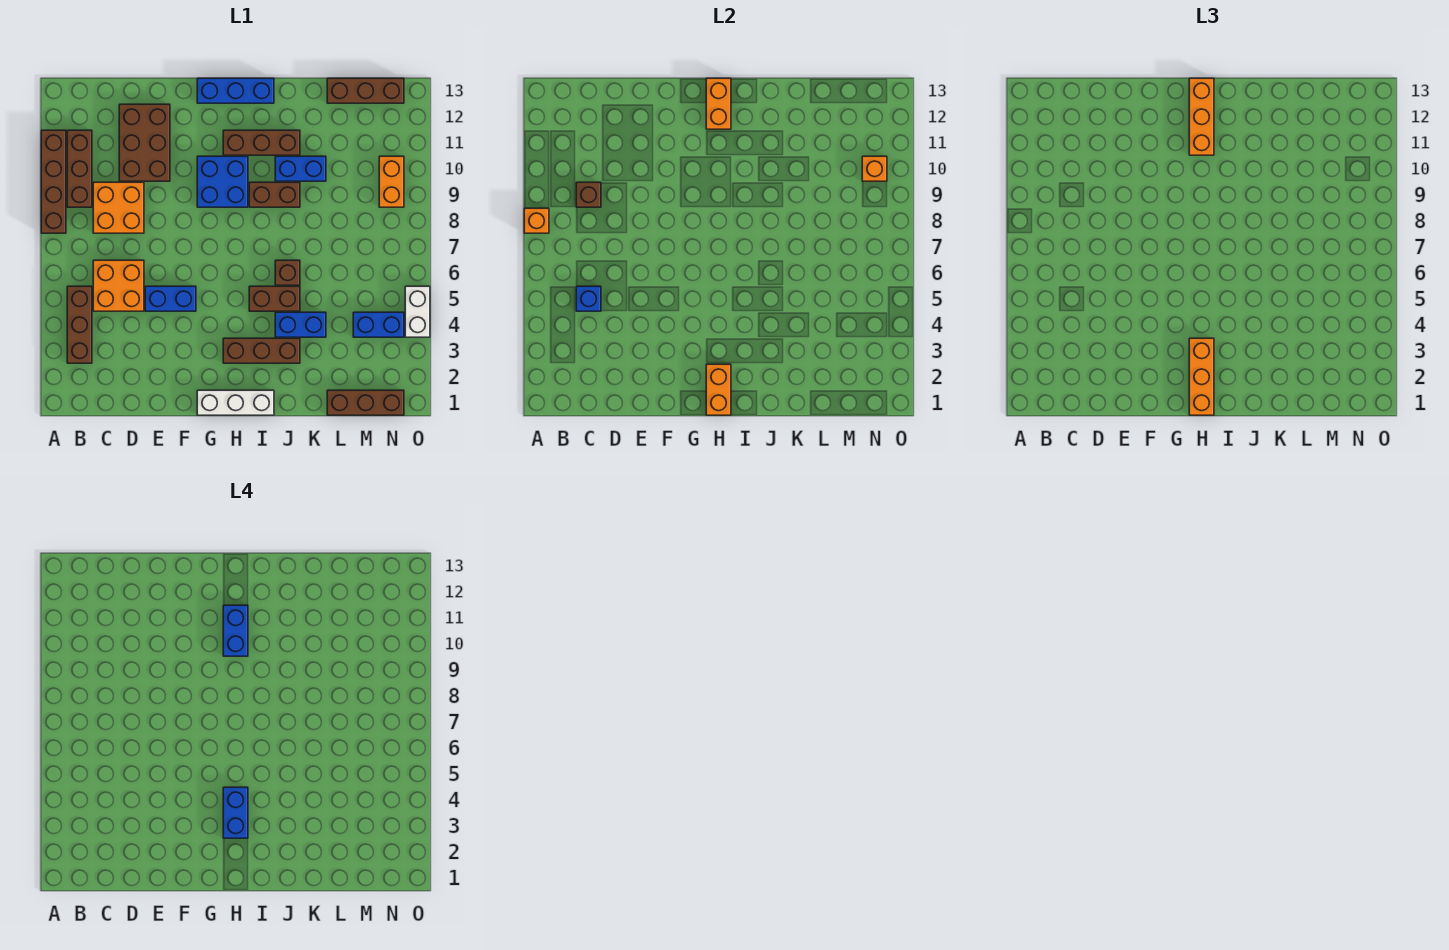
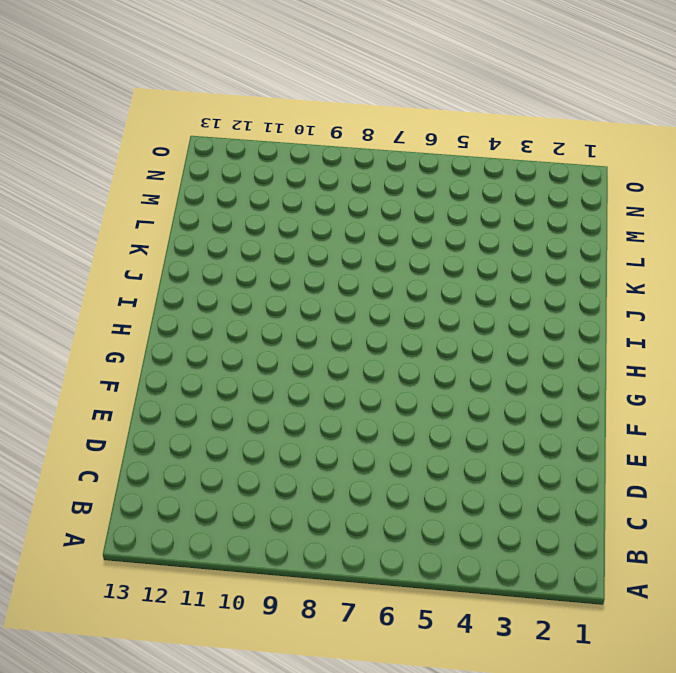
none -> brown 1x4 brick [41,130,66,233]
none -> brown 1x3 brick [67,286,92,363]
none -> brown 1x3 brick [67,130,92,207]
none -> orange 2x2 brick [93,260,144,311]

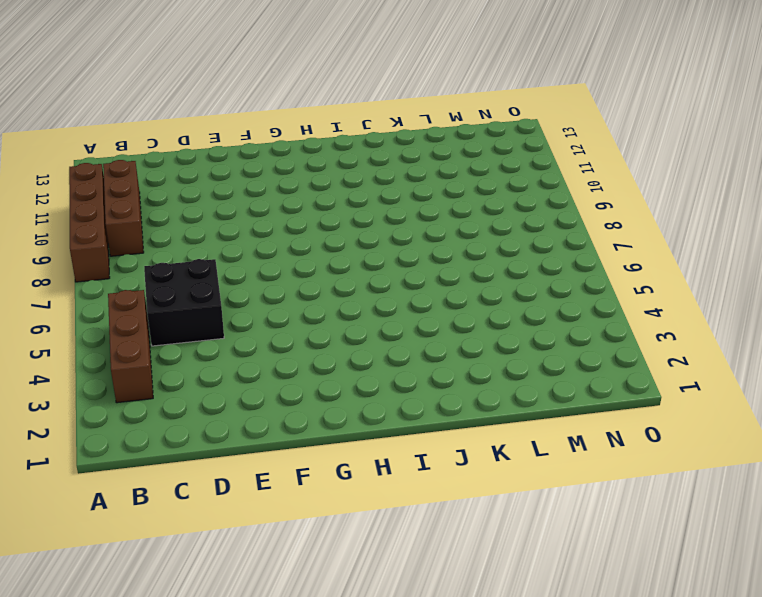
black 2x2 brick [144,259,224,346] -> orange 2x2 brick [93,260,144,311]
none -> orange 2x2 brick [93,182,144,233]
none -> brown 2x3 brick [119,104,170,181]
none -> blue 1x2 brick [145,286,196,311]
none -> white 1x3 brick [197,390,274,415]

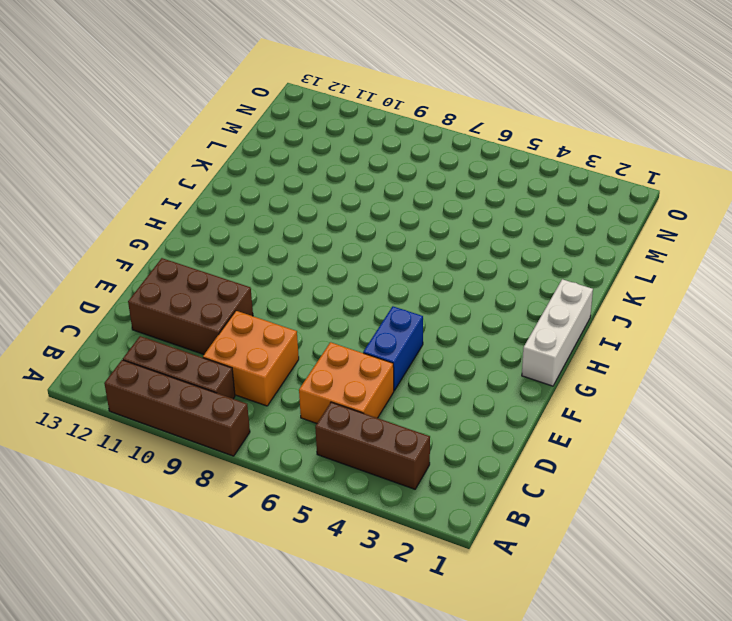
none -> blue 2x2 brick [197,156,248,207]
none -> blue 1x3 brick [197,78,274,103]
none -> brown 1x3 brick [223,338,300,363]
none -> brown 1x3 brick [223,130,300,155]

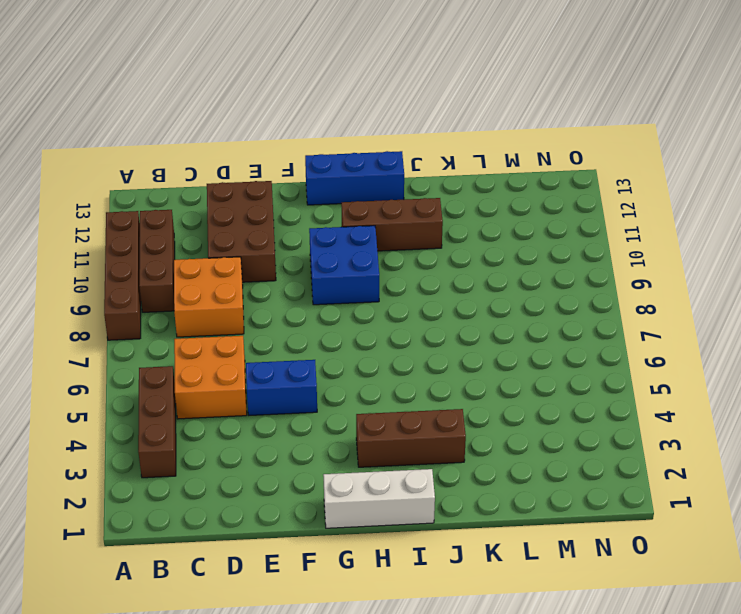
none -> brown 1x2 brick [249,286,300,311]
none -> brown 1x2 brick [249,182,300,207]
none -> blue 1x2 brick [275,312,326,337]
none -> brown 1x1 brick [275,260,300,285]

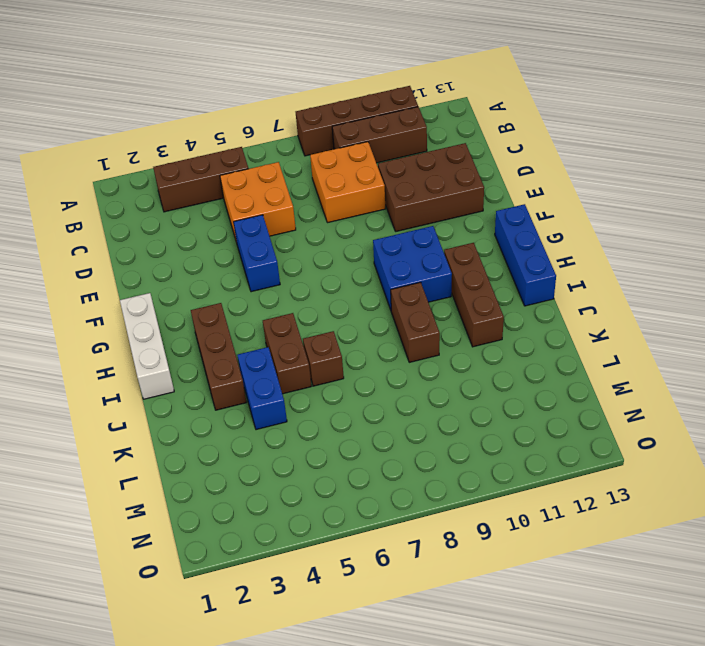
none -> blue 1x2 brick [275,156,326,181]
none -> brown 1x3 brick [327,390,404,415]
none -> brown 1x3 brick [327,78,404,103]
none -> blue 1x2 brick [353,312,404,337]

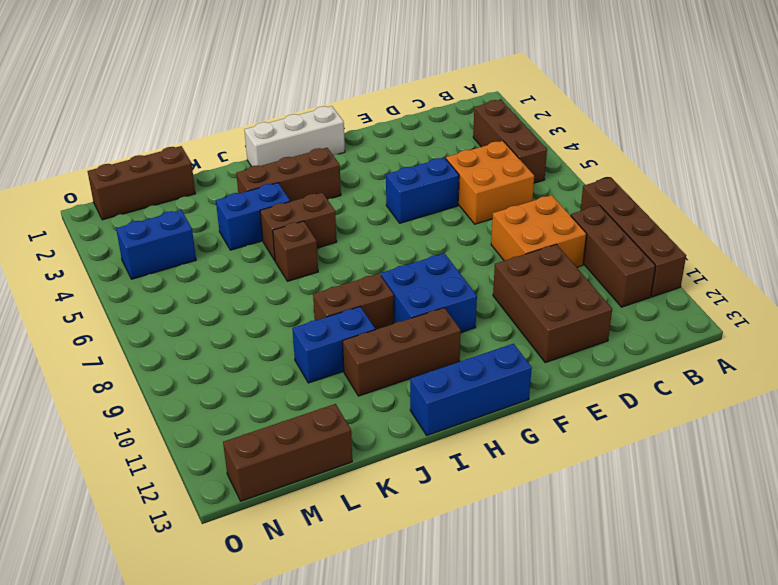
none -> orange 1x2 brick [379,156,404,207]
none -> white 1x2 brick [405,286,430,337]
none -> orange 1x1 brick [524,208,549,233]
none -> blue 1x1 brick [576,286,601,311]

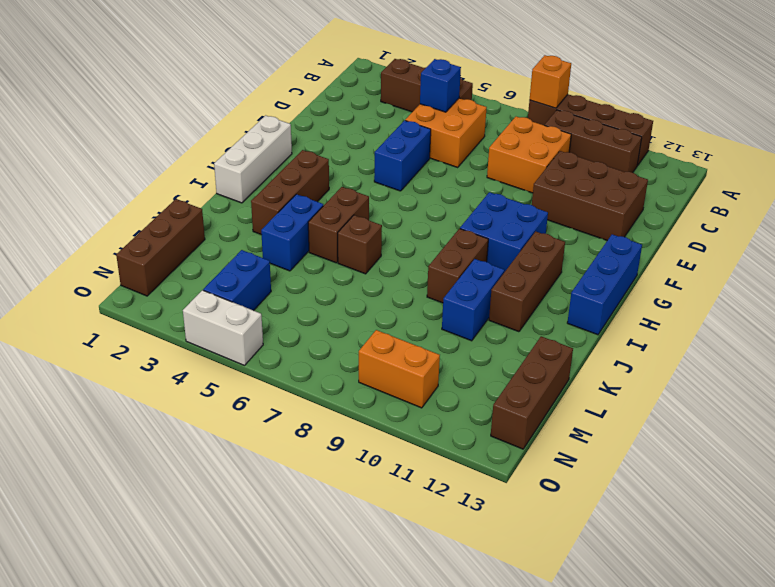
none -> brown 1x1 brick [576,182,601,207]
none -> orange 1x2 brick [706,364,731,415]
none -> orange 1x2 brick [706,78,731,129]
none -> orange 1x1 brick [862,156,887,181]

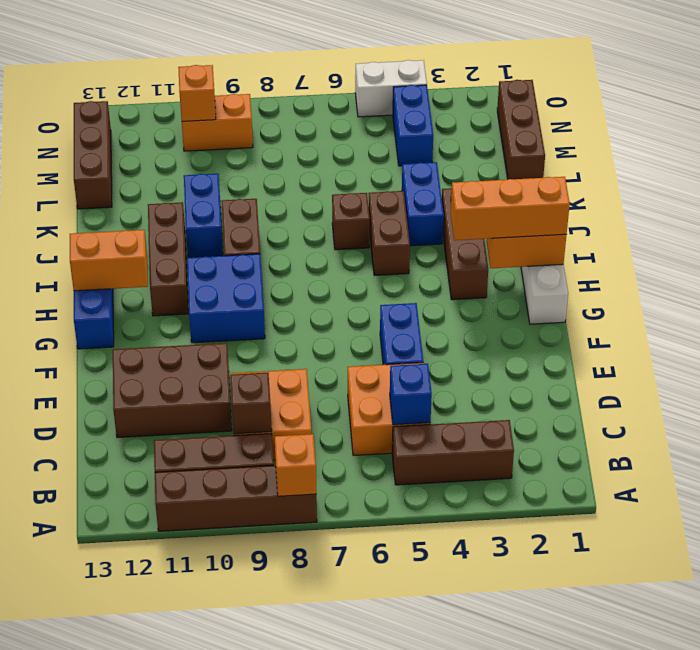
none -> orange 1x3 brick [1189,78,1214,155]
none -> blue 1x2 brick [223,787,248,838]
none -> blue 1x2 brick [223,605,248,656]

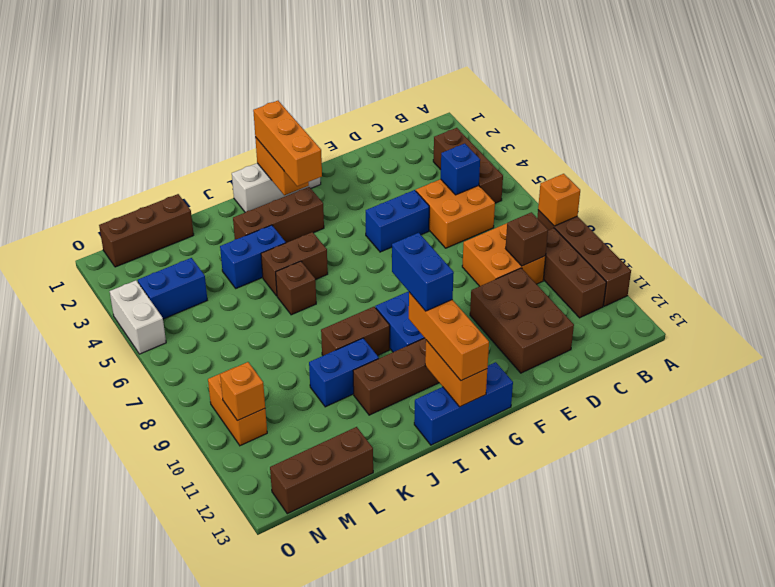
none -> blue 1x2 brick [223,787,248,838]

